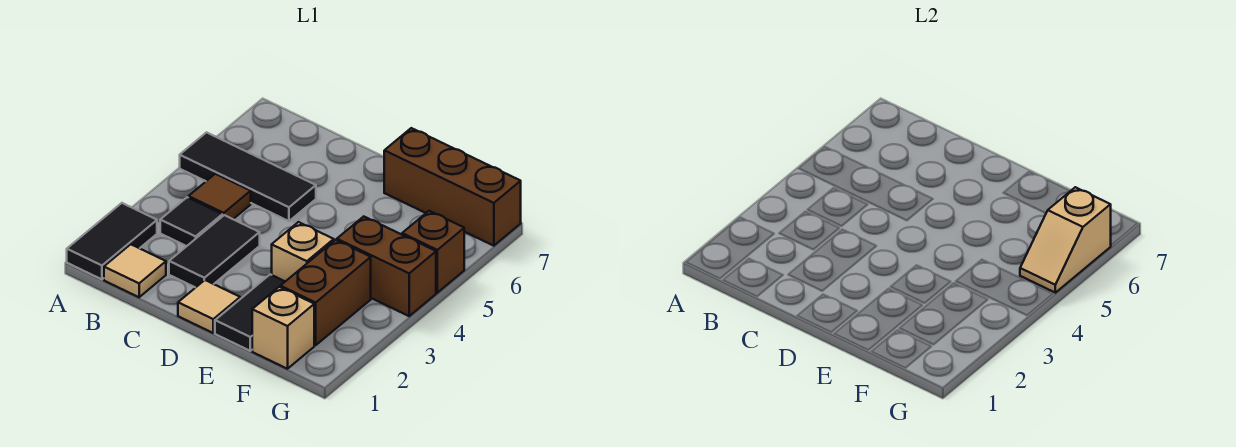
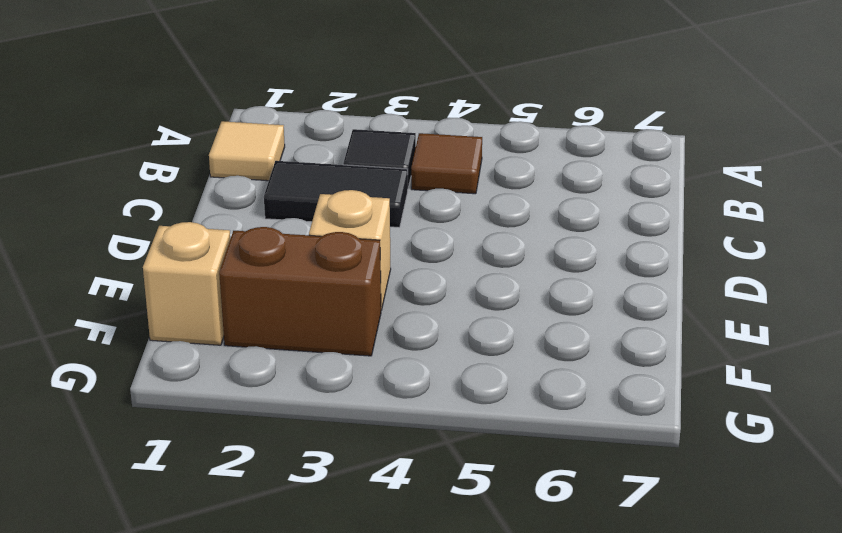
none -> black 1x2 tile [67,203,157,279]
none -> black 1x3 tile [180,132,316,221]
none -> tan 1x1 tile [178,280,240,333]

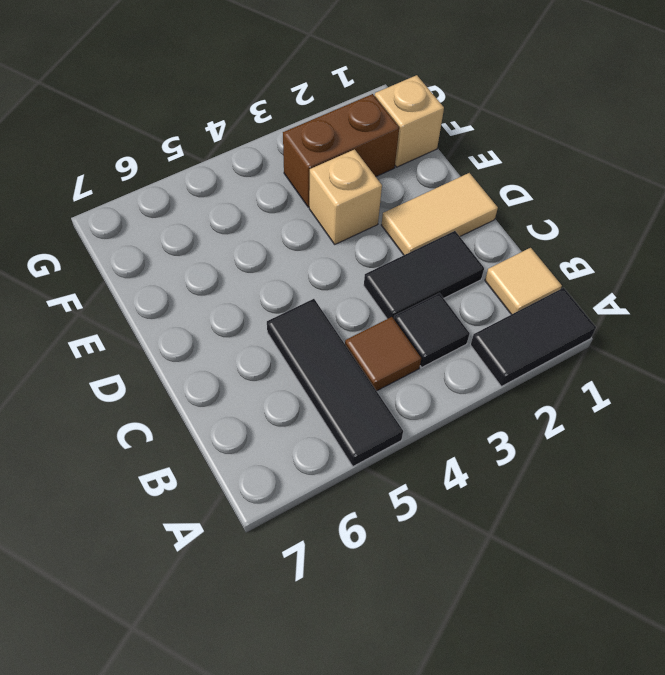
tan 1x2 tile [382,173,498,255] -> tan 1x1 tile [178,280,240,333]
none -> black 1x2 tile [215,274,285,351]
none -> brown 1x3 brick [384,128,521,246]
none -> brown 1x2 brick [337,216,436,316]

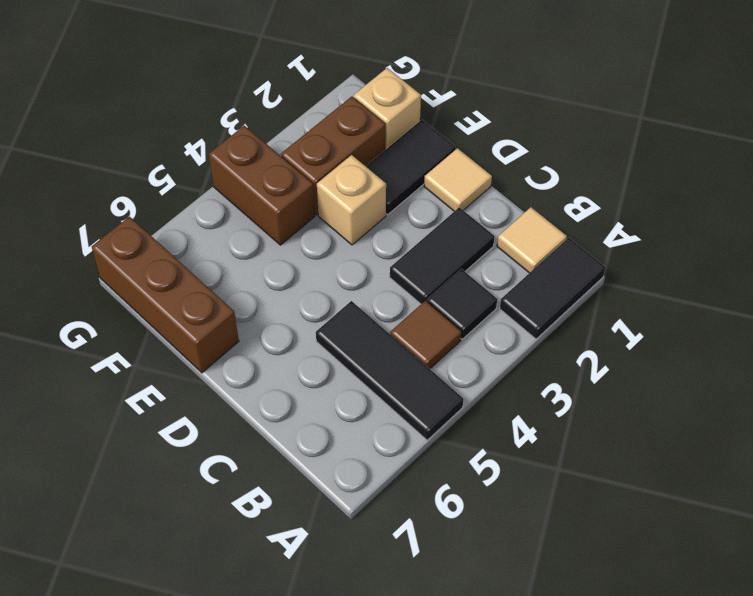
none -> brown 1x1 brick [402,211,464,293]
none -> tan 1x2 slope [1020,187,1111,293]

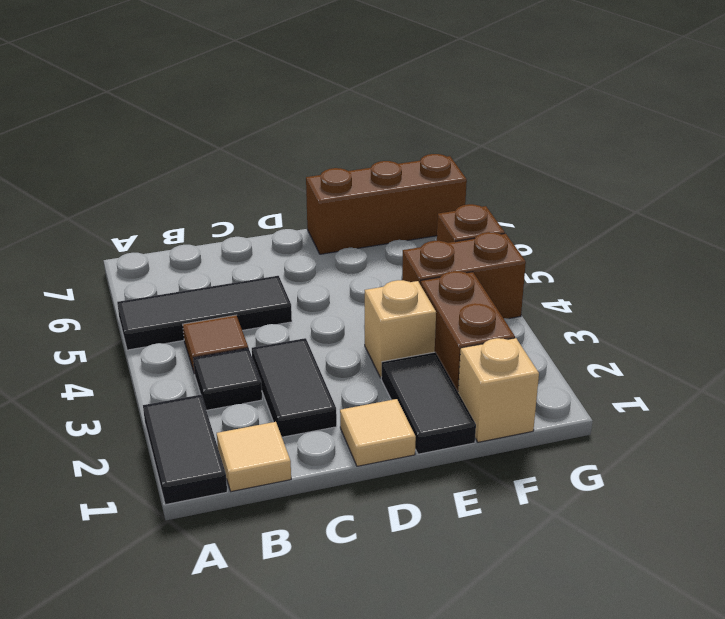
none -> tan 1x2 slope [1020,187,1111,293]

